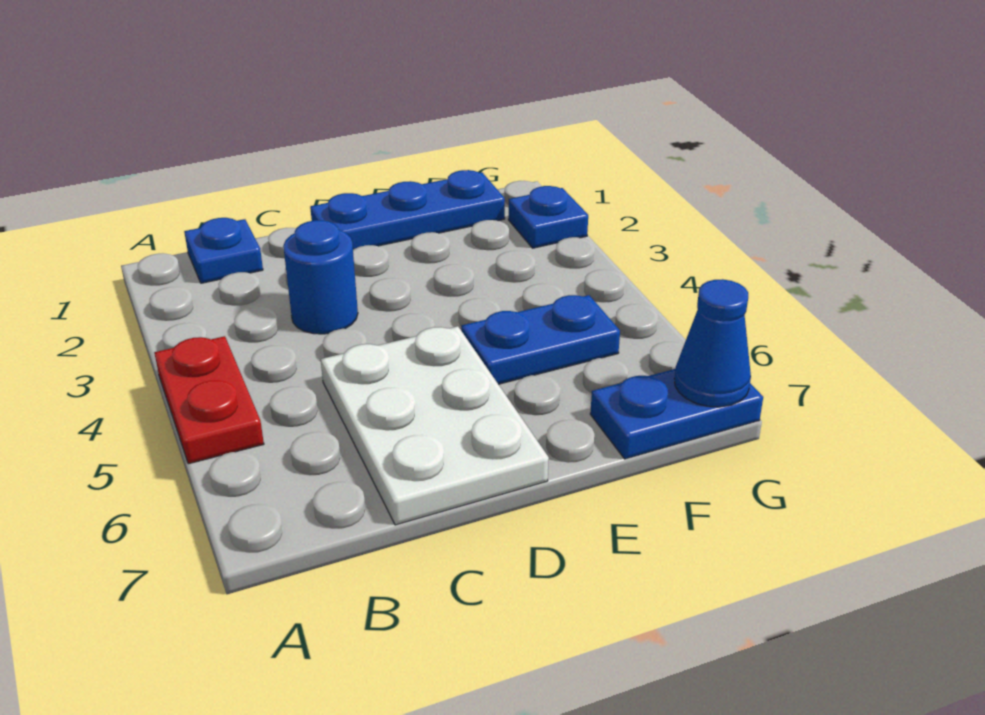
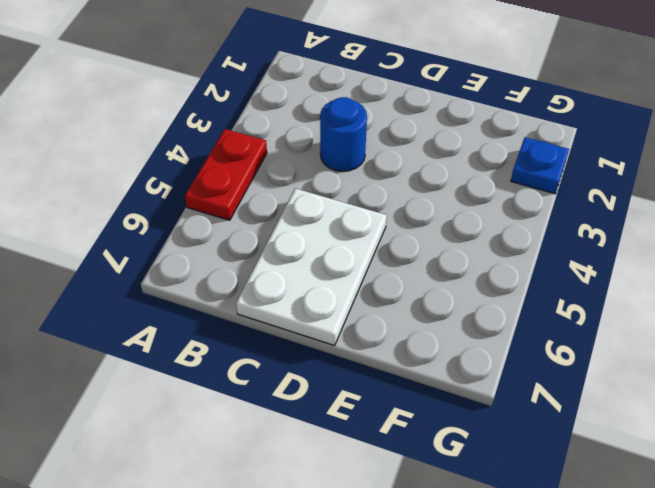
none -> blue 1x1 plate [184,218,263,283]
none -> blue 1x3 plate [310,170,505,250]

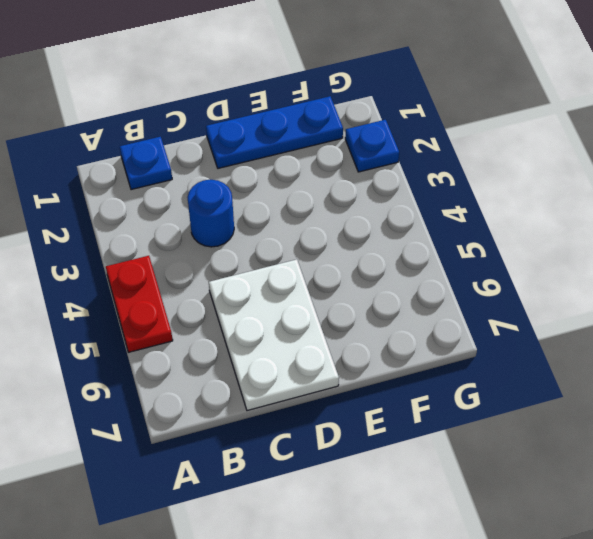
none -> blue 1x2 plate [461,295,620,384]
none -> blue 1x2 plate [590,369,763,459]

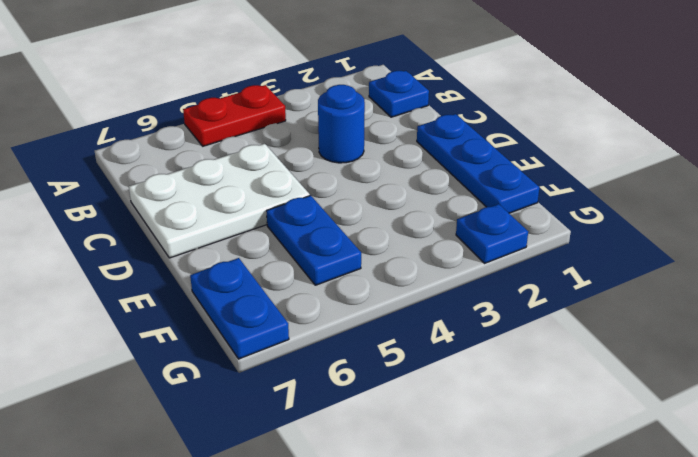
none -> blue 1x1 cone [674,279,751,407]

